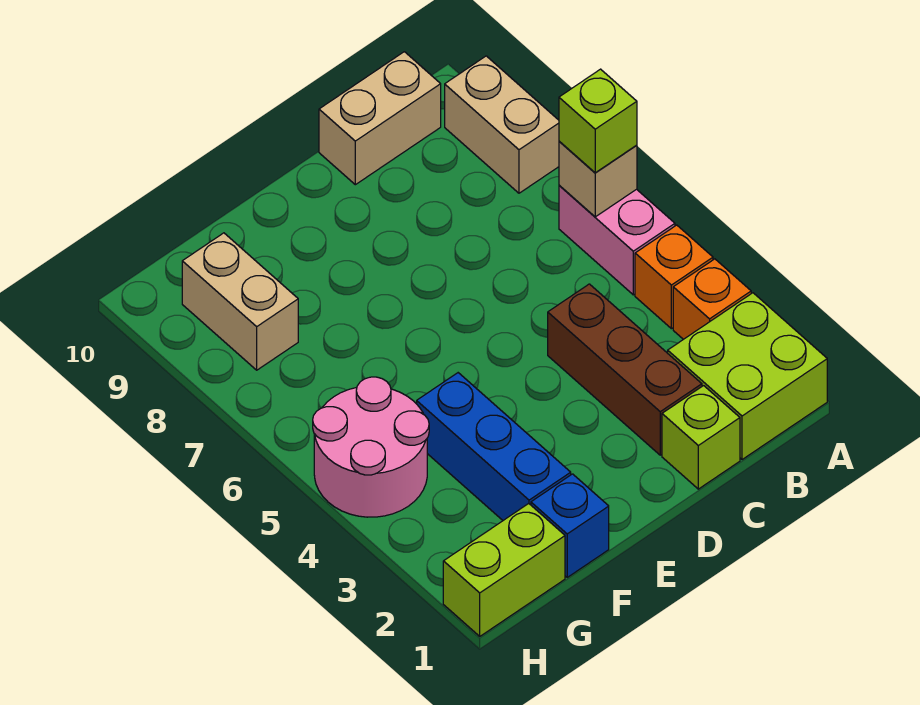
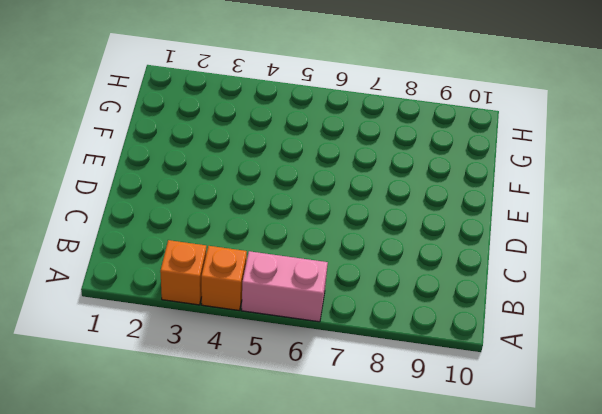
none -> lime 2x2 brick [668,293,827,460]
none -> tan 1x2 brick [445,56,559,193]
none -> tan 1x2 brick [319,52,441,185]

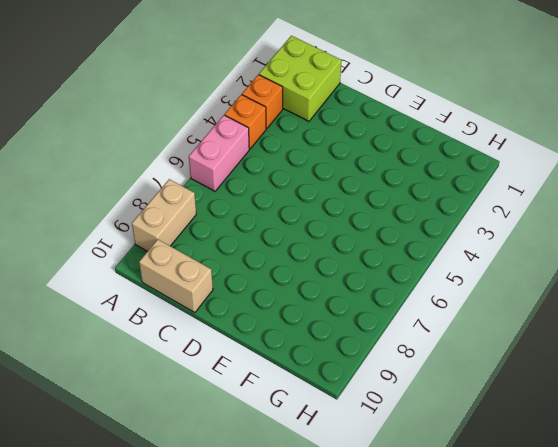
none -> lime 1x1 brick [662,386,740,489]
none -> brown 1x3 brick [548,284,702,455]
none -> blue 1x1 brick [531,474,609,577]

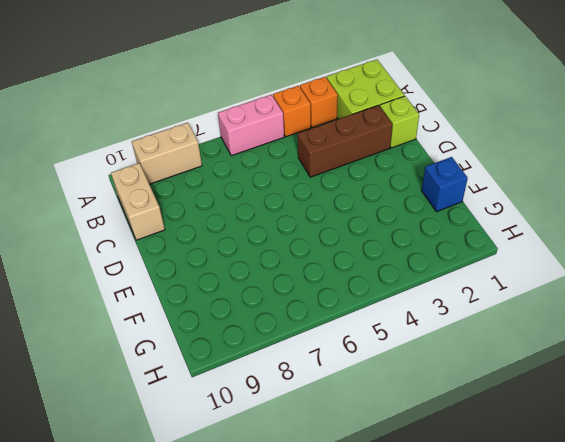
none -> blue 1x3 brick [417,373,571,520]
none -> lime 1x2 brick [443,504,565,636]
none -> pink 2x2 round brick [313,377,429,517]

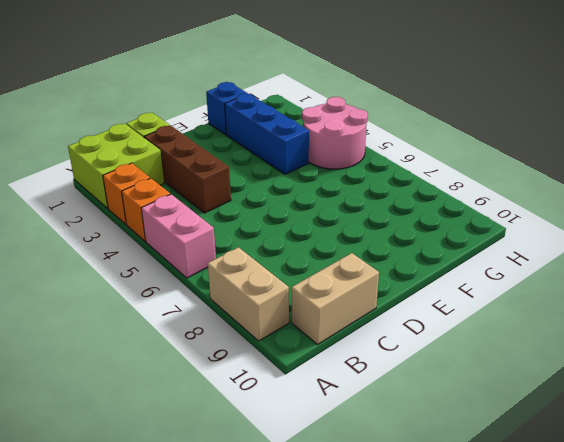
none -> lime 1x2 brick [443,504,565,636]
none -> tan 1x2 brick [182,233,298,370]
none -> tan 1x1 brick [559,141,637,217]

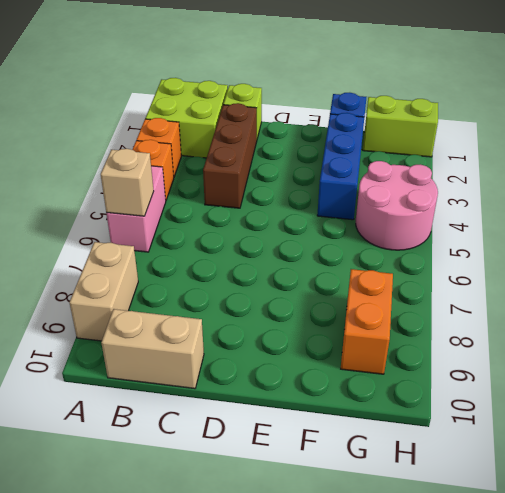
orange 1x2 brick [341,269,393,374] -> tan 1x2 brick [182,233,298,370]
none -> lime 1x1 brick [559,69,637,173]

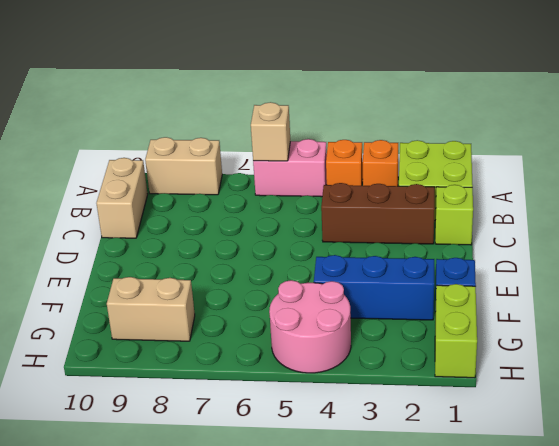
none -> lime 1x1 brick [559,69,637,173]

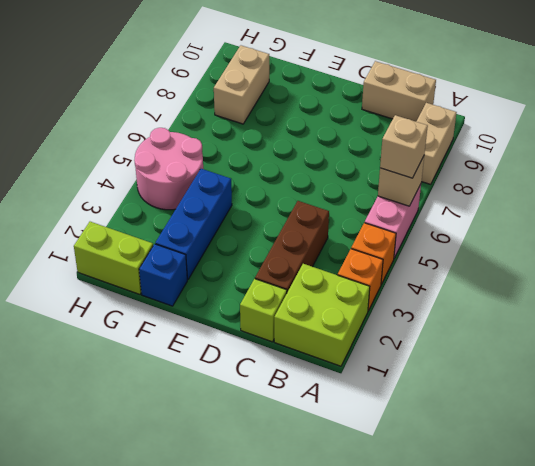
tan 1x1 brick [380,115,428,178] -> lime 1x1 brick [559,69,637,173]

